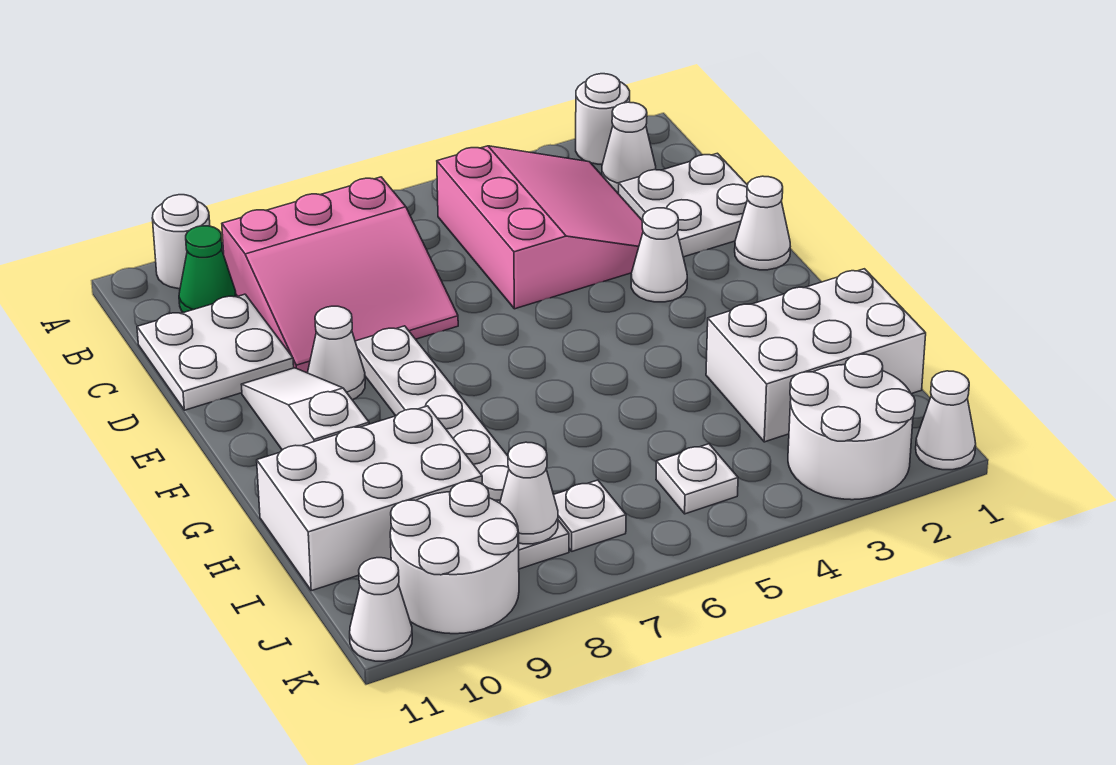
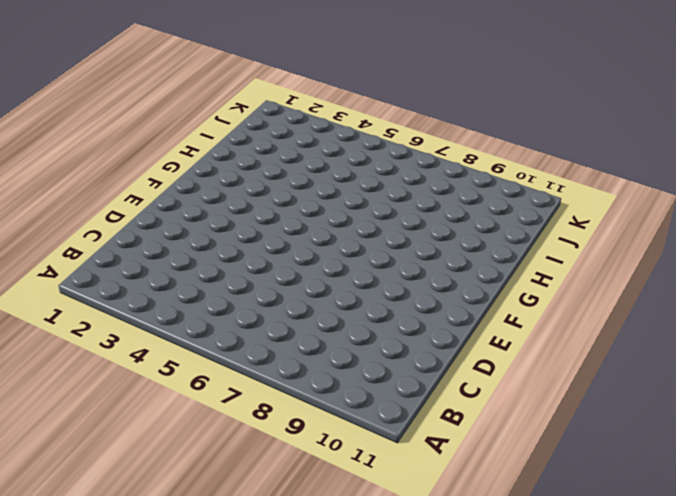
none -> white 1x1 round brick [576,74,630,164]
none -> white 1x1 round brick [152,195,210,289]
none -> white 1x1 cone [602,102,656,193]

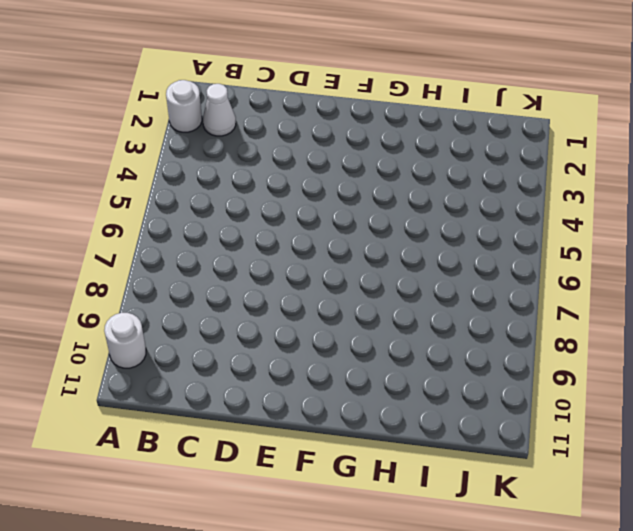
none -> pink 3x3 slope [437,146,643,309]
none -> pink 3x3 slope [222,177,458,373]
none -> green 1x1 cone [179,226,236,313]

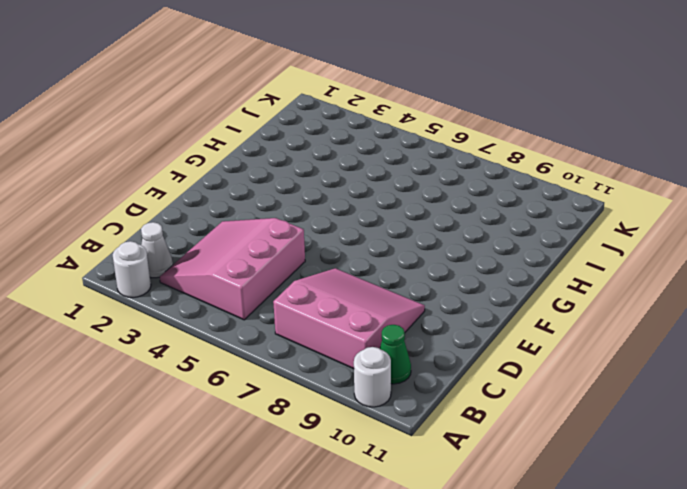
none -> white 2x2 plate [619,153,747,257]
none -> white 2x2 plate [137,294,294,410]
none -> white 1x1 cone [735,176,790,270]

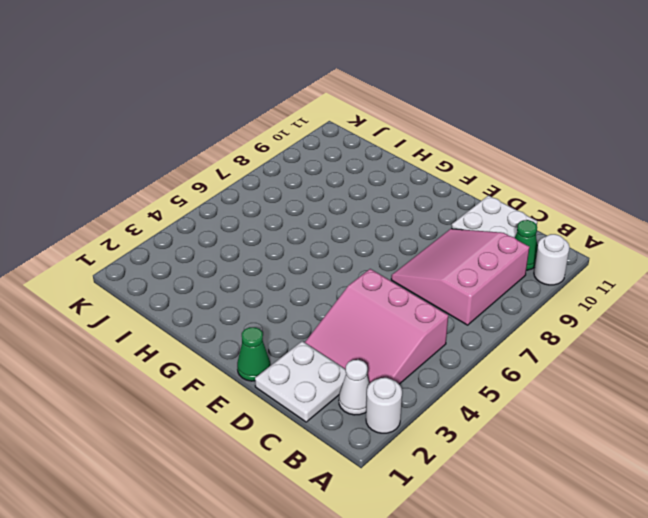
green 1x1 cone [237,327,270,381] -> white 1x1 cone [735,176,790,270]
none -> white 1x1 cone [631,208,687,302]
none -> white 1x6 plate [355,326,569,569]
none -> white 1x1 cone [308,306,365,400]

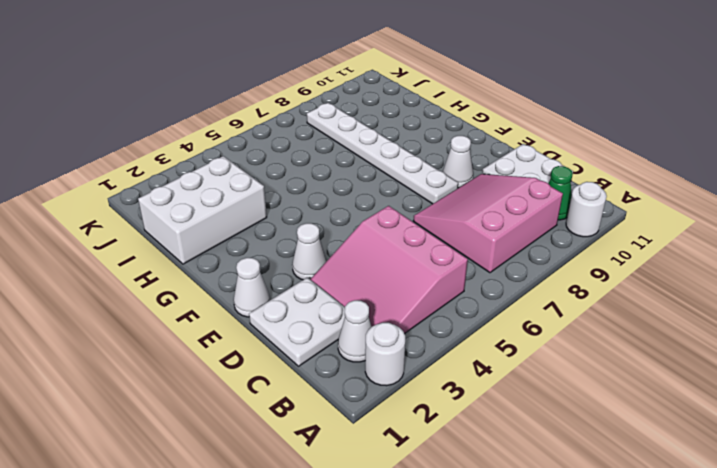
none -> white 1x3 slope [241,368,369,450]
none -> white 2x3 brick [257,406,482,591]
none -> white 2x2 round brick [788,354,915,500]

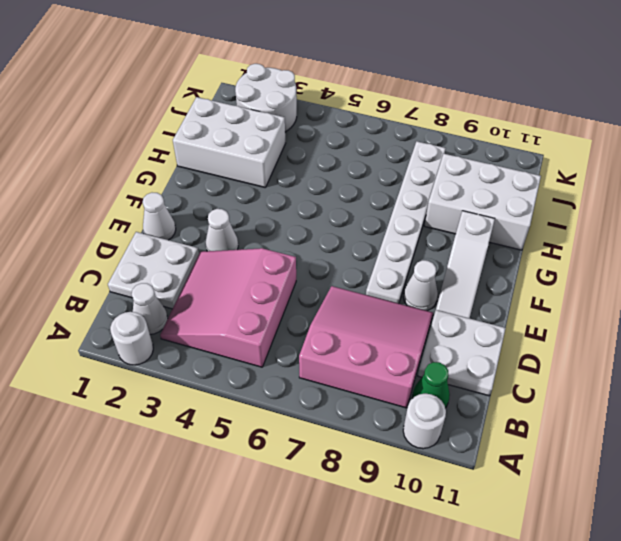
none -> white 1x1 plate [656,444,738,514]
none -> white 1x1 plate [554,480,626,551]
none -> white 2x2 round brick [390,481,519,634]

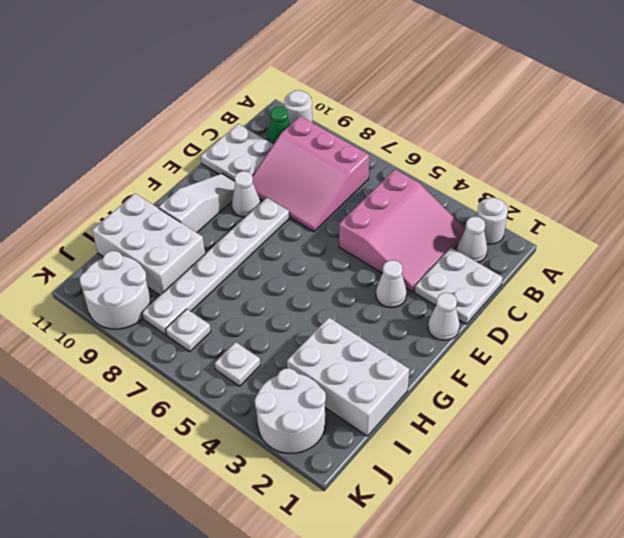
none -> white 1x1 cone [916,371,976,470]
none -> white 1x1 cone [350,558,412,661]
none -> white 1x1 cone [500,442,558,544]

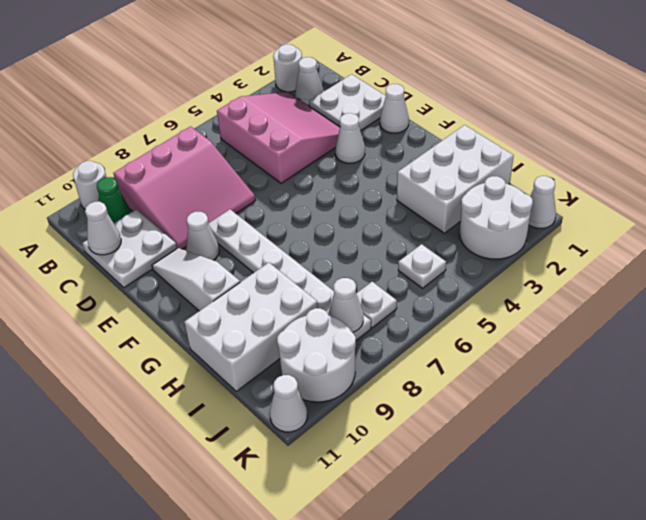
white 1x1 cone [85,202,121,255] -> none

